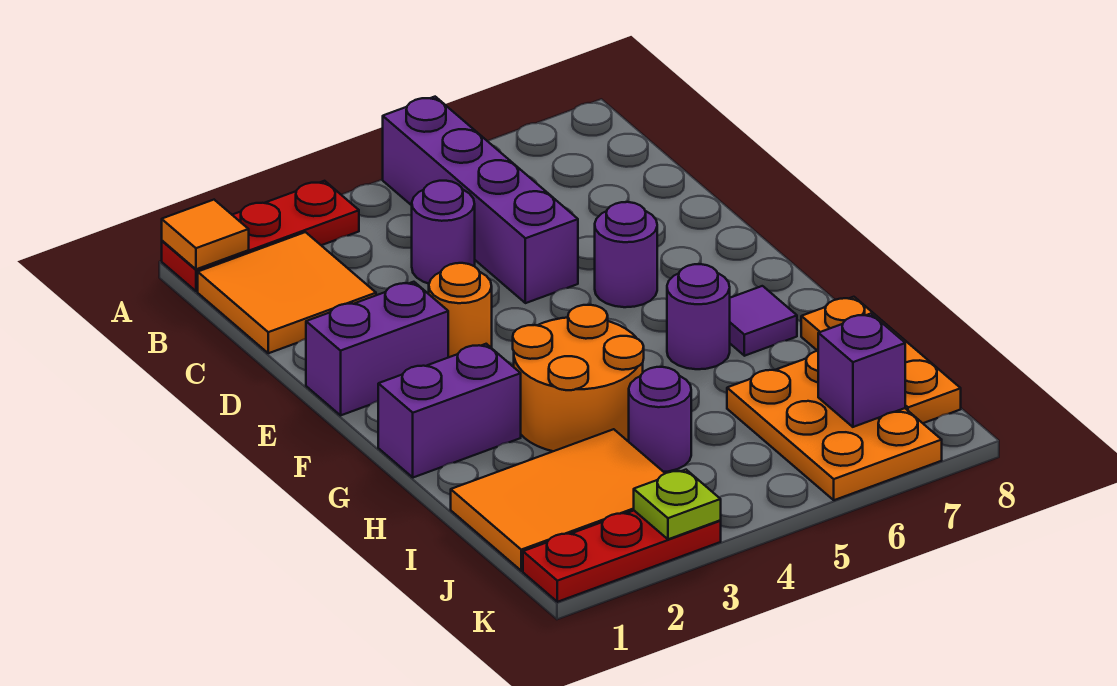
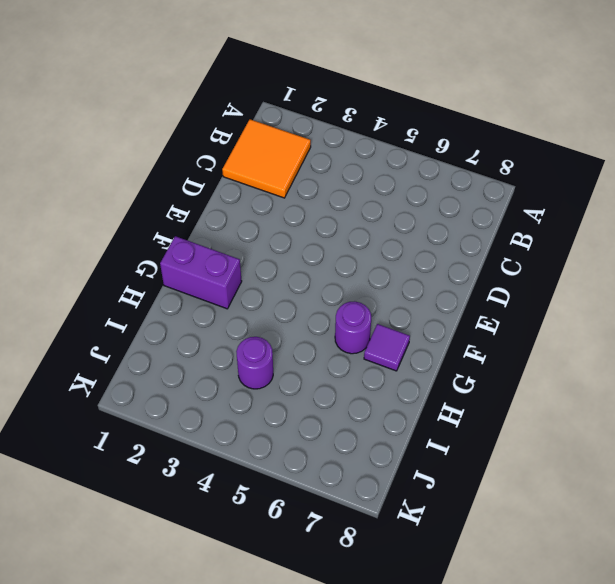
none -> red 1x3 plate [162,181,359,291]
none -> purple 1x4 brick [383,97,578,303]
none -> purple 1x1 round brick [412,181,475,284]

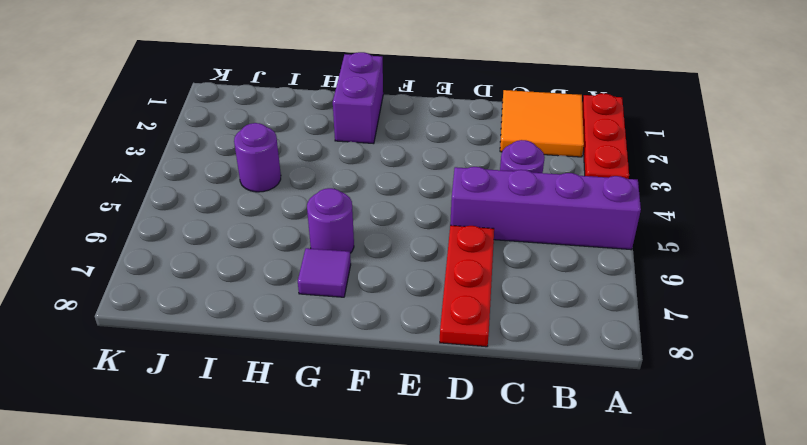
red 1x3 plate [440,225,494,347] -> red 1x3 plate moved to [523,511,721,602]
none -> purple 1x2 brick [306,282,448,415]
none -> orange 1x1 round brick [429,263,492,357]
none -> purple 1x1 round brick [595,202,657,307]

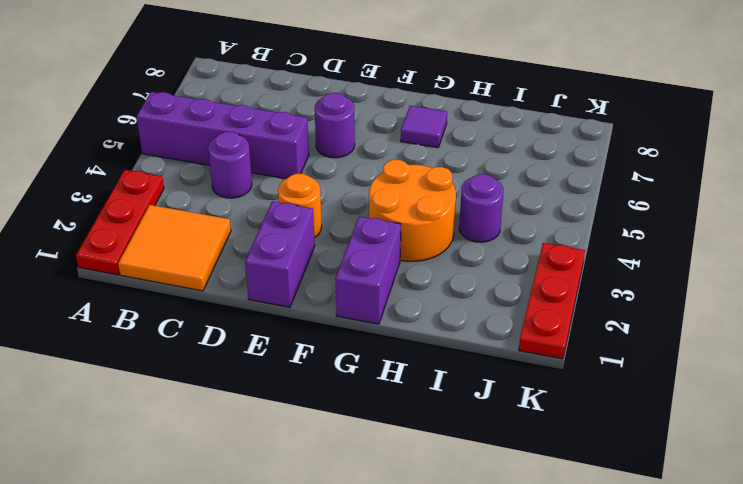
none -> purple 1x1 round brick [667,264,730,369]
none -> orange 1x3 plate [801,297,961,423]
none -> orange 2x3 tile [451,429,665,571]

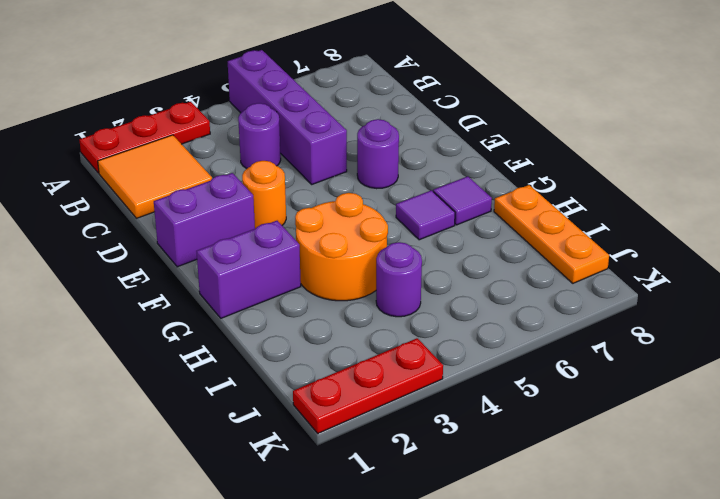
purple 1x1 tile [396,190,455,240] -> purple 1x1 round brick [667,264,730,369]
none -> orange 2x3 tile [451,429,665,571]
none -> orange 2x3 plate [727,351,942,500]
none -> orange 1x1 tile [162,200,249,269]

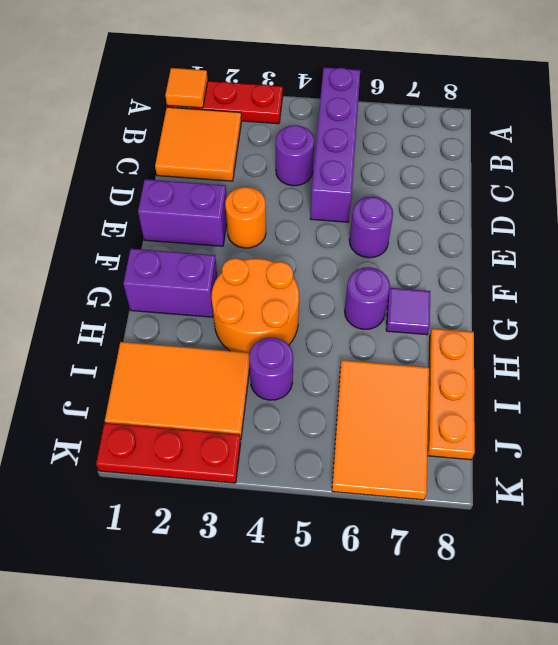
orange 2x3 tile [332,360,429,500] -> orange 2x3 plate [727,351,942,500]
none -> purple 1x1 brick [818,314,905,427]
none -> lime 1x1 plate [634,470,721,539]

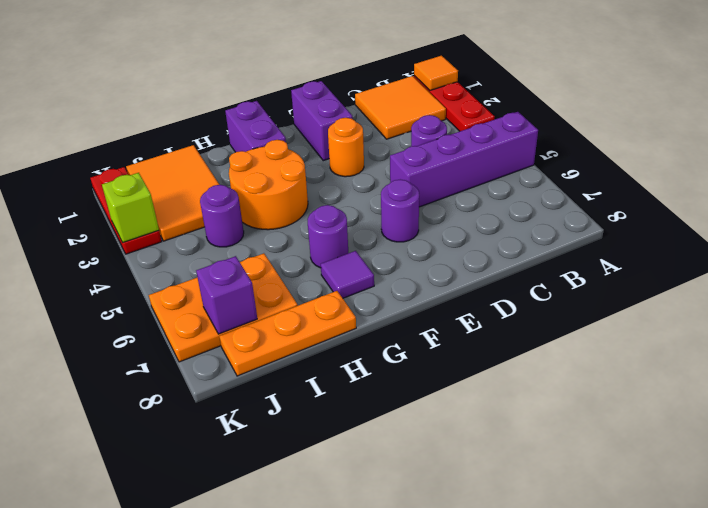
lime 1x1 brick [102,173,159,243] -> lime 1x1 plate [634,470,721,539]

